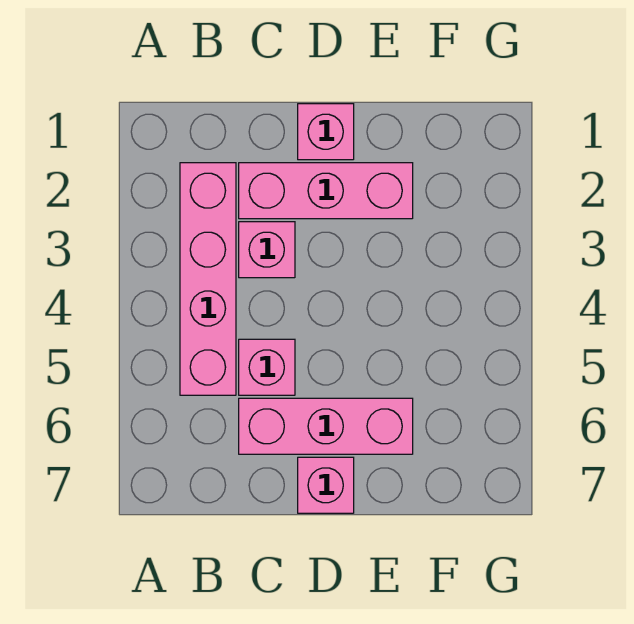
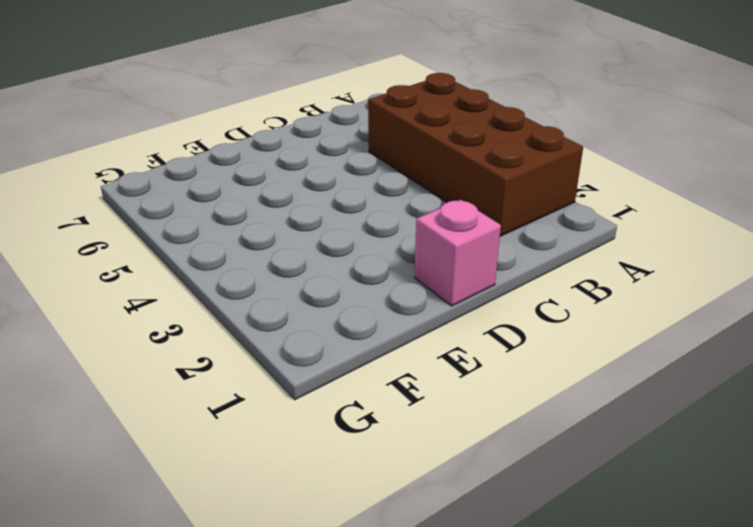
brown 2x4 brick [368,73,583,236] -> pink 1x4 brick [180,163,236,395]
none -> pink 1x3 brick [239,163,413,219]
none -> pink 1x1 brick [239,222,295,278]

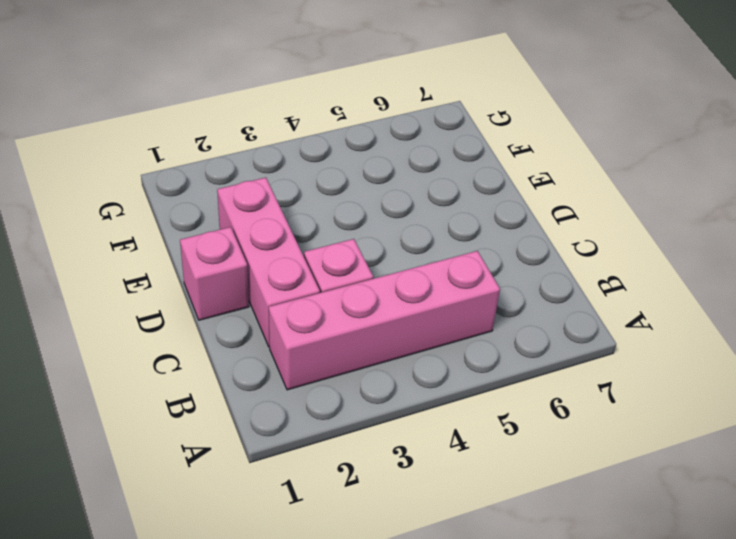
none -> pink 1x1 brick [239,339,295,395]
none -> pink 1x3 brick [239,398,413,454]

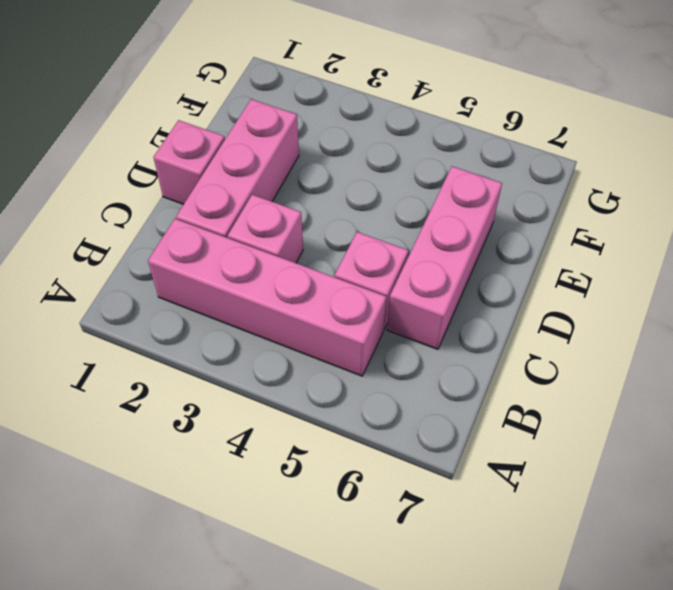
none -> pink 1x1 brick [298,457,354,513]

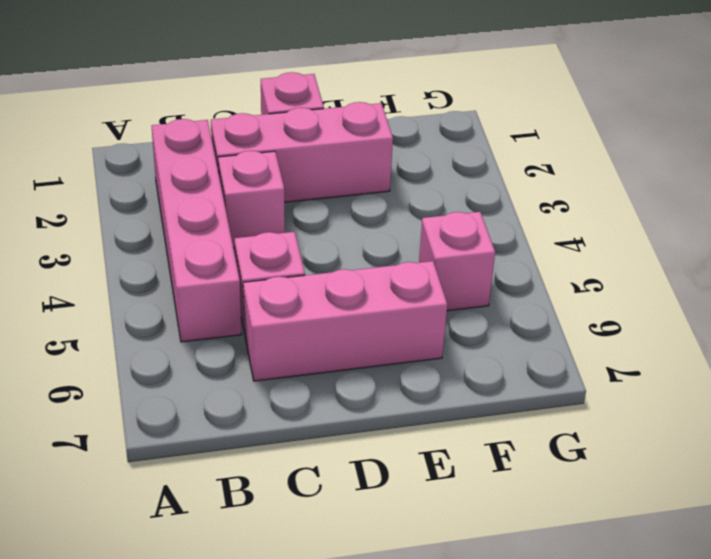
pink 1x1 brick [419,212,495,311] -> pink 1x1 brick moved to [298,457,354,513]

